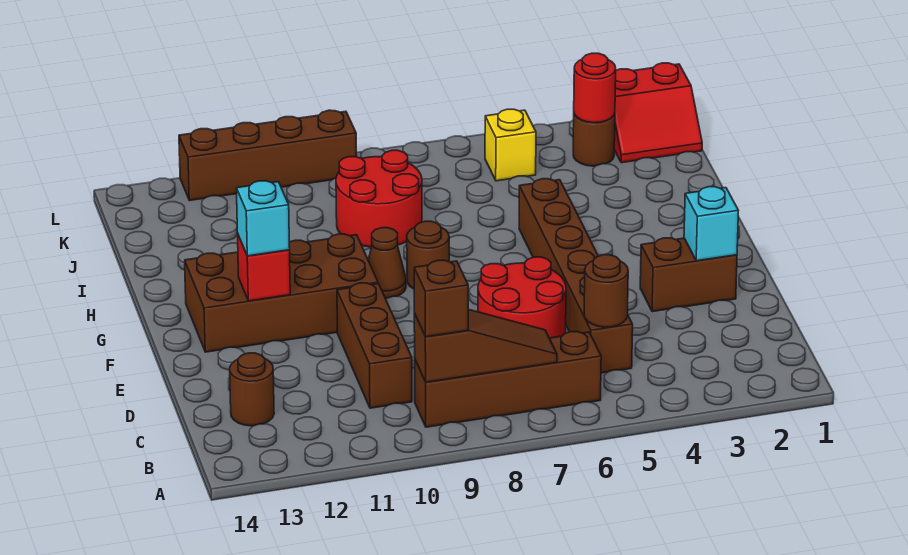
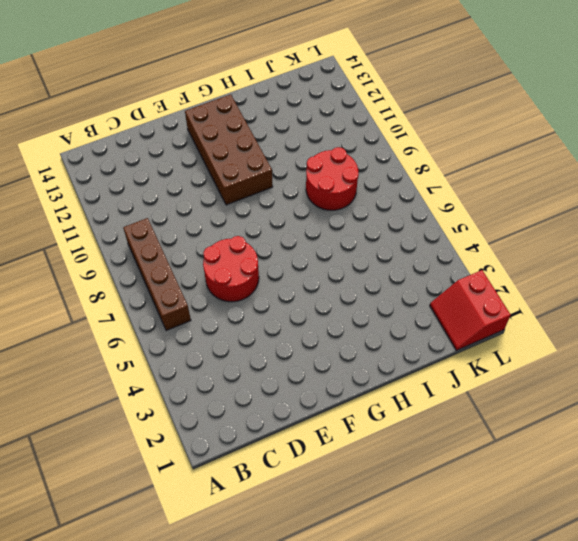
none -> brown 1x6 brick [519,179,633,373]
none -> brown 1x3 brick [337,283,412,408]
none -> brown 1x1 round brick [230,353,274,426]

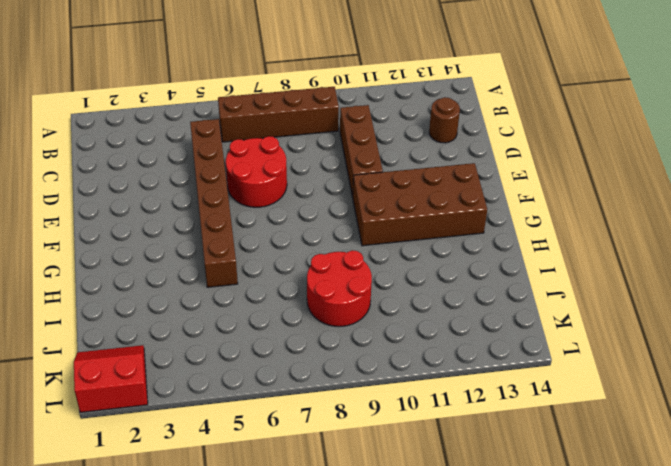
none -> brown 1x2 brick [640,238,737,312]
none -> brown 1x1 round brick [407,221,449,289]
none -> brown 1x1 cone [368,228,406,299]

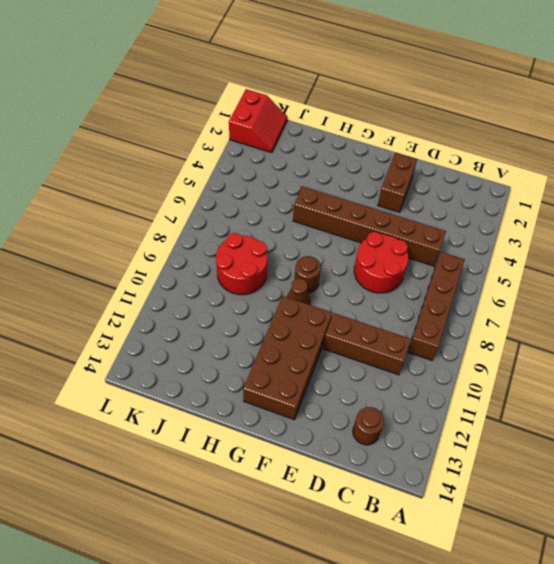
none -> brown 1x1 round brick [573,114,615,166]
none -> yellow 1x1 brick [485,109,536,181]
none -> brown 1x4 brick [179,110,357,201]

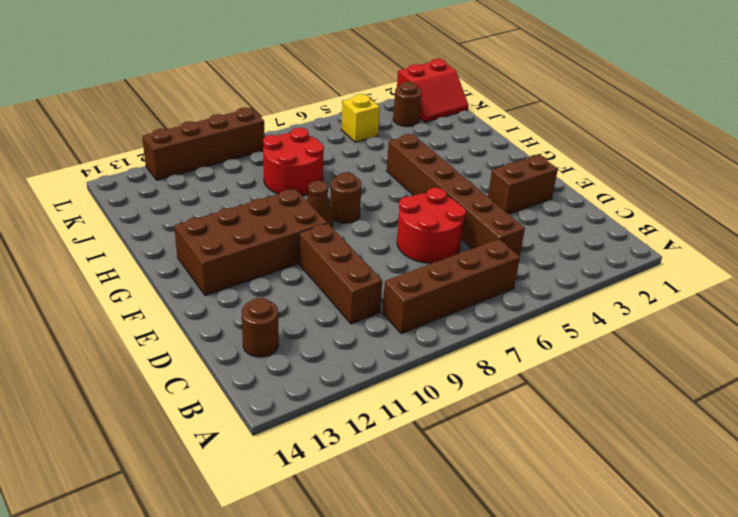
none -> brown 1x3 slope [414,309,557,382]
none -> brown 1x1 round brick [584,255,628,327]
none -> cyan 1x1 brick [684,187,739,261]

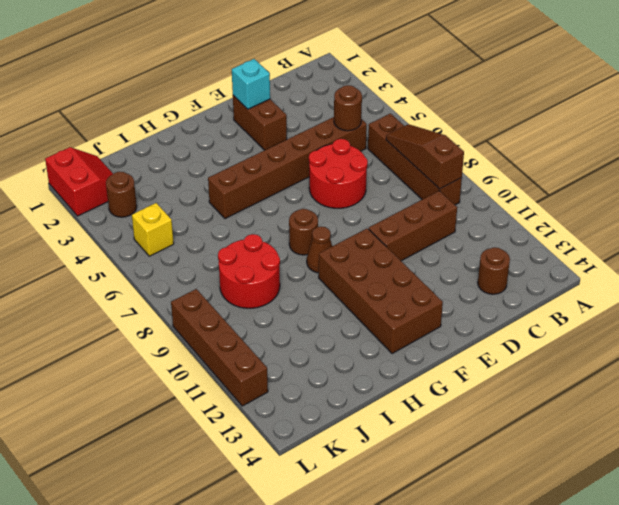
none -> red 1x1 brick [238,235,290,301]
none -> red 1x1 round brick [574,53,616,123]
none -> brown 1x1 brick [414,260,468,337]

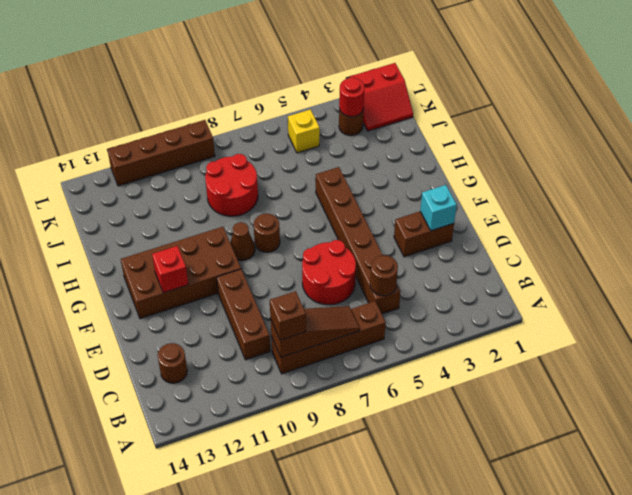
none -> cyan 1x1 brick [236,181,290,256]

